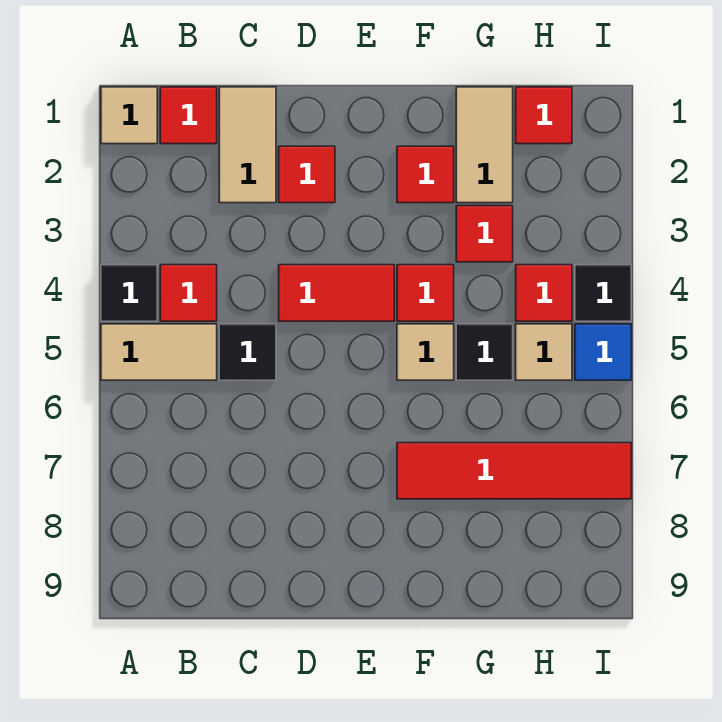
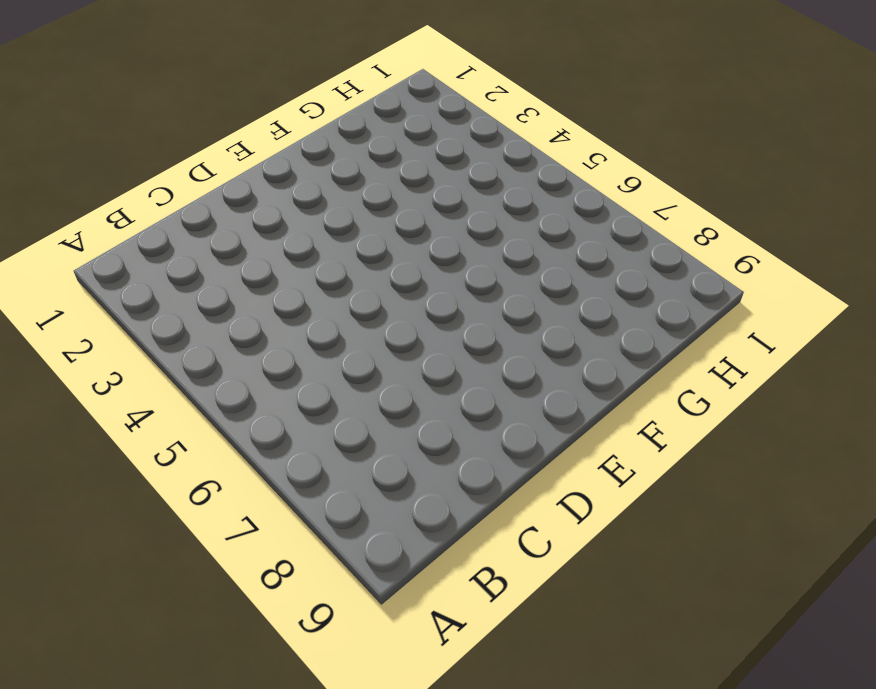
none -> tan 1x1 tile [101,87,157,144]
none -> black 1x1 tile [101,265,157,321]
none -> tan 1x2 tile [101,324,217,380]

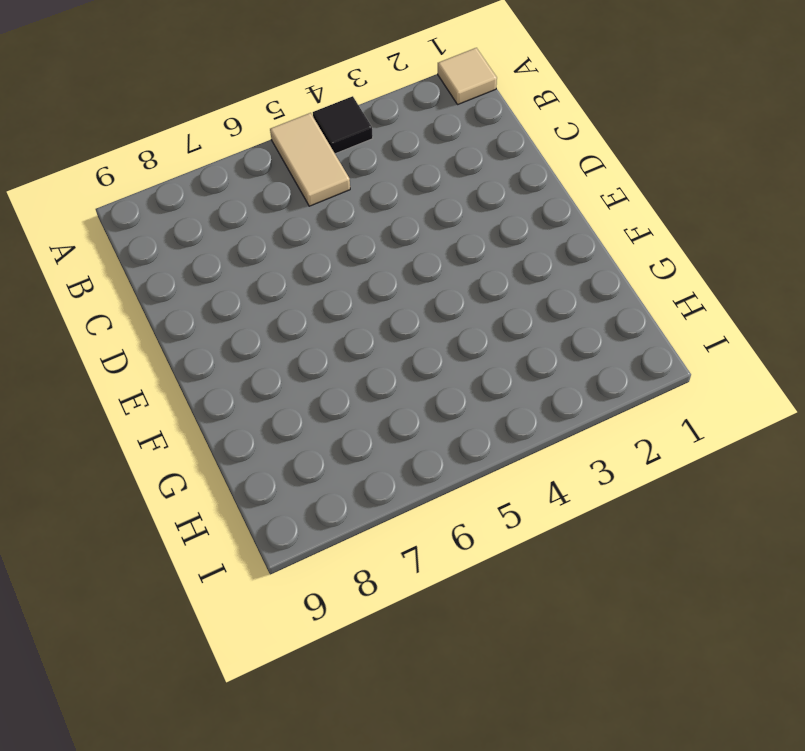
none -> red 1x1 tile [160,87,217,144]
none -> red 1x1 tile [160,265,217,321]
none -> tan 1x2 tile [219,87,276,203]

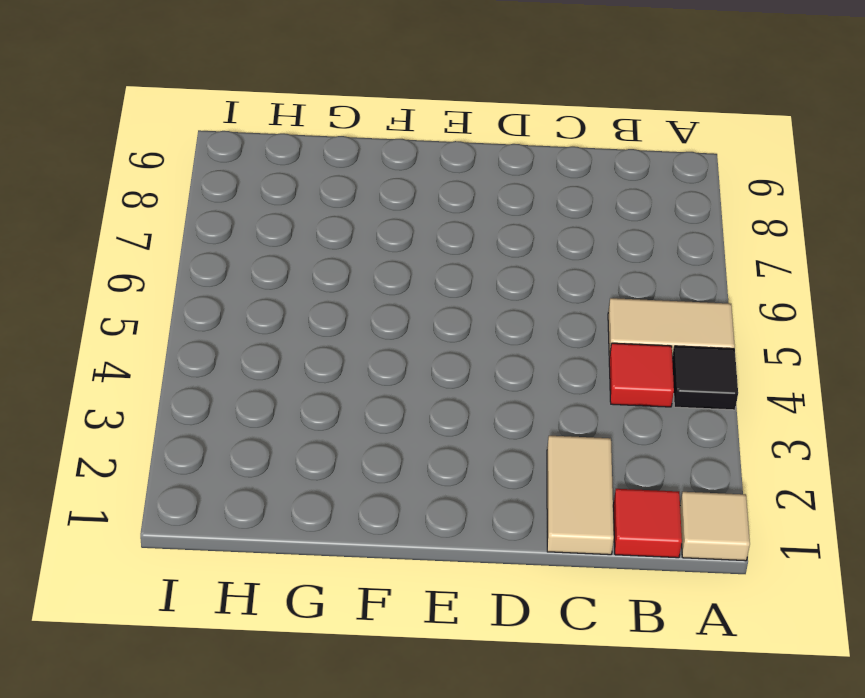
none -> black 1x1 tile [219,324,276,380]
none -> red 1x1 tile [279,146,335,203]
none -> red 1x2 tile [279,265,394,321]

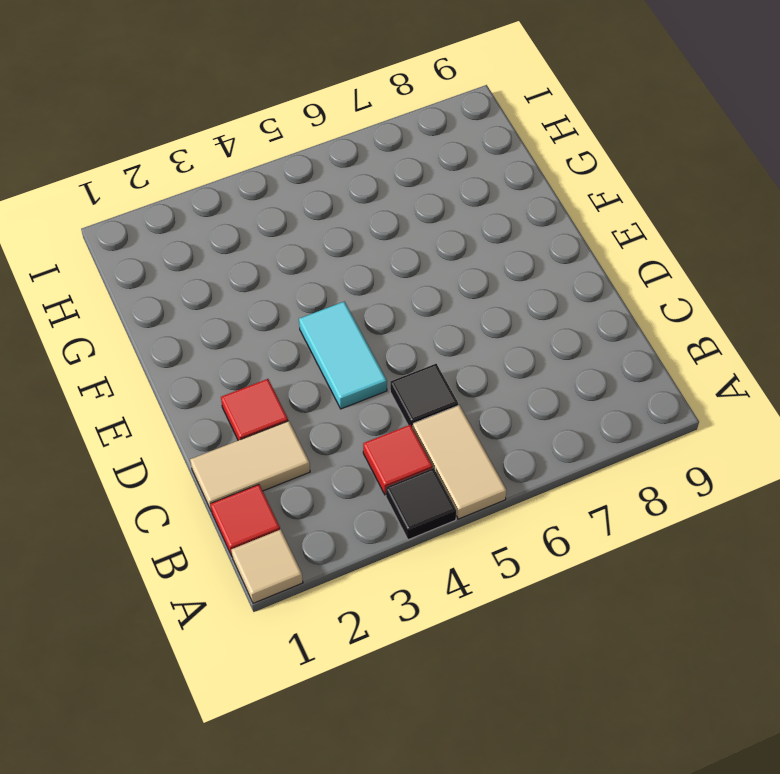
cyan 1x2 tile [299,302,387,409] -> red 1x2 tile [279,265,394,321]
none -> red 1x1 tile [397,146,454,203]
none -> red 1x1 tile [397,265,454,321]
none -> tan 1x1 tile [397,324,454,380]

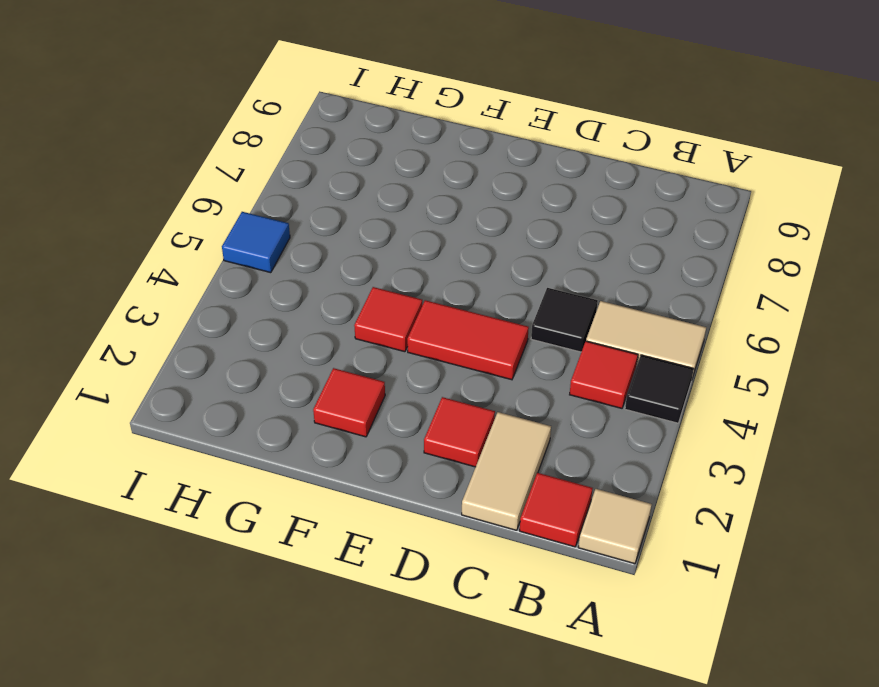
none -> tan 1x1 tile [397,324,454,380]
none -> red 1x4 tile [397,443,631,499]
none -> tan 1x2 tile [456,87,513,203]

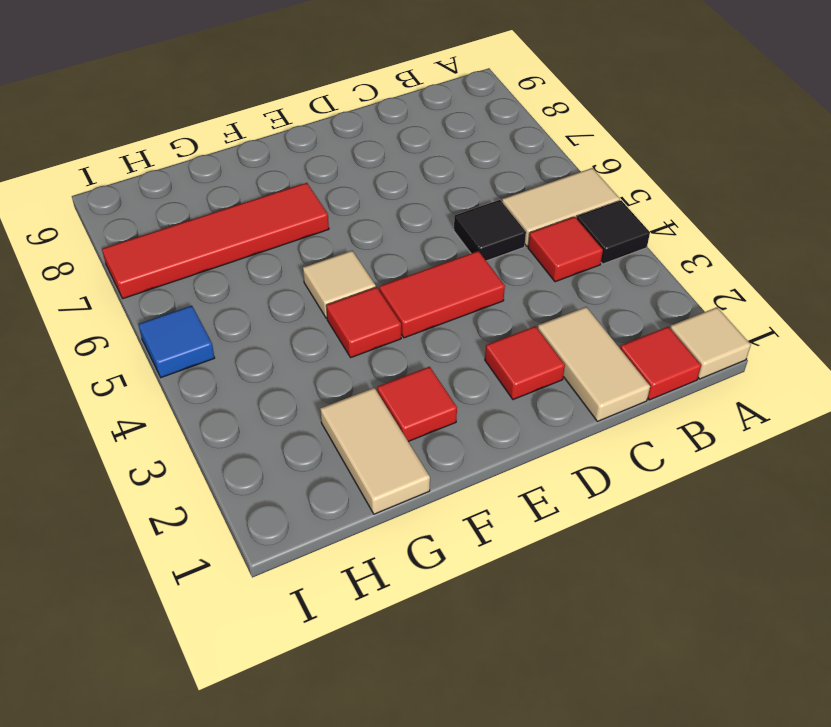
none -> red 1x1 tile [456,206,513,262]
none -> black 1x1 tile [456,324,513,380]
none -> red 1x1 tile [516,87,572,144]

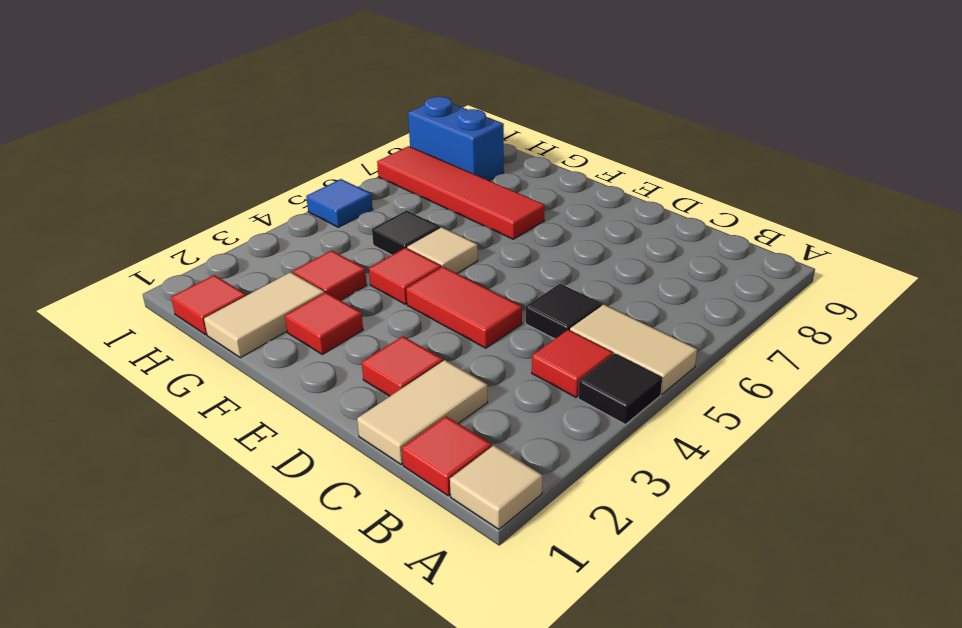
blue 1x2 brick [408,97,504,180] -> none
none -> red 1x1 tile [516,265,572,321]
none -> tan 1x1 tile [516,324,572,380]
none -> black 1x1 tile [575,265,631,321]

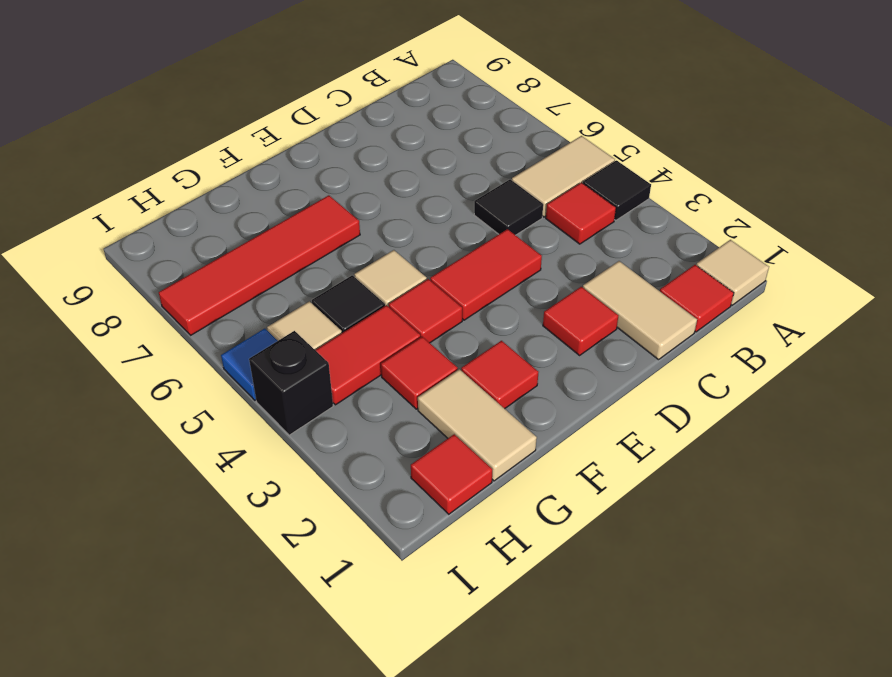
red 1x2 tile [316,305,420,405] -> red 1x1 tile [516,265,572,321]
black 1x1 brick [249,331,333,435] -> black 1x1 tile [575,265,631,321]

